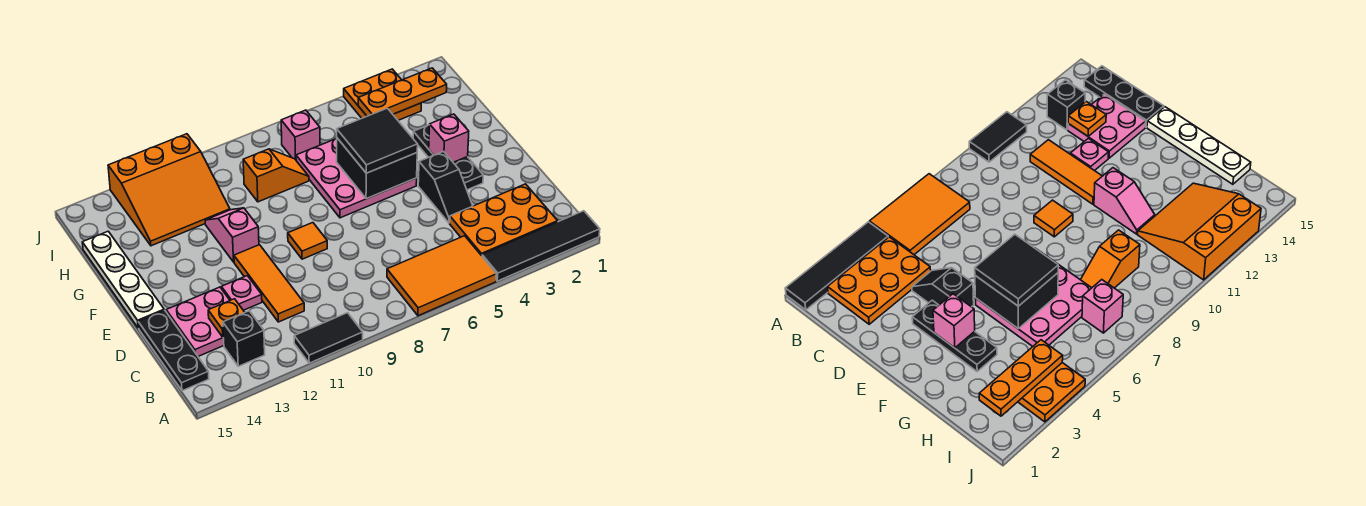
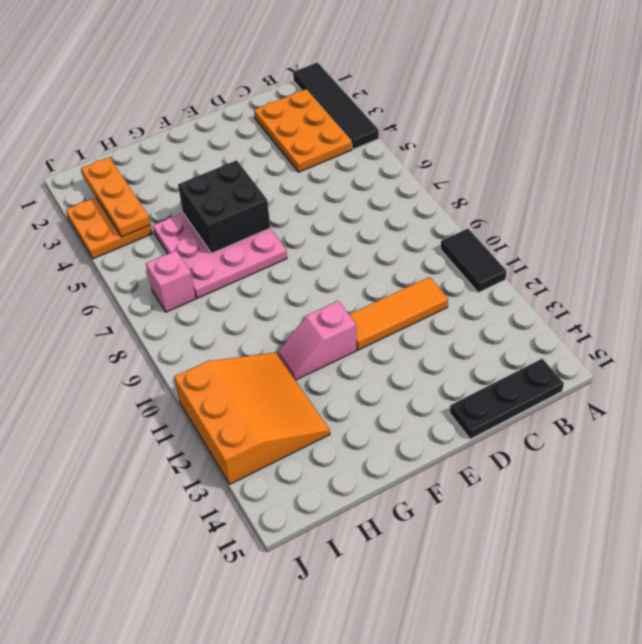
none -> orange 2x3 tile [387,236,496,316]
none -> black 1x1 brick [223,311,265,366]
none -> pink 2x2 plate [166,287,230,356]

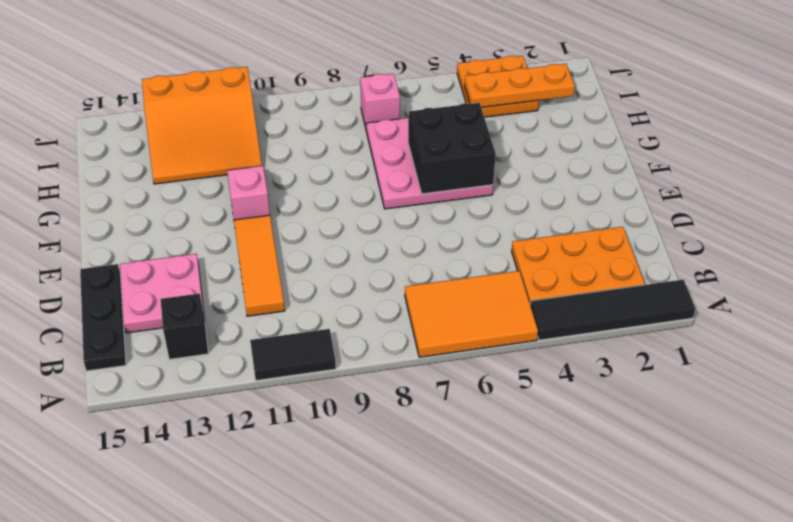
none -> black 1x2 slope [418,151,473,223]
none -> pink 1x1 plate [221,276,262,310]
none -> black 1x3 plate [413,125,483,190]

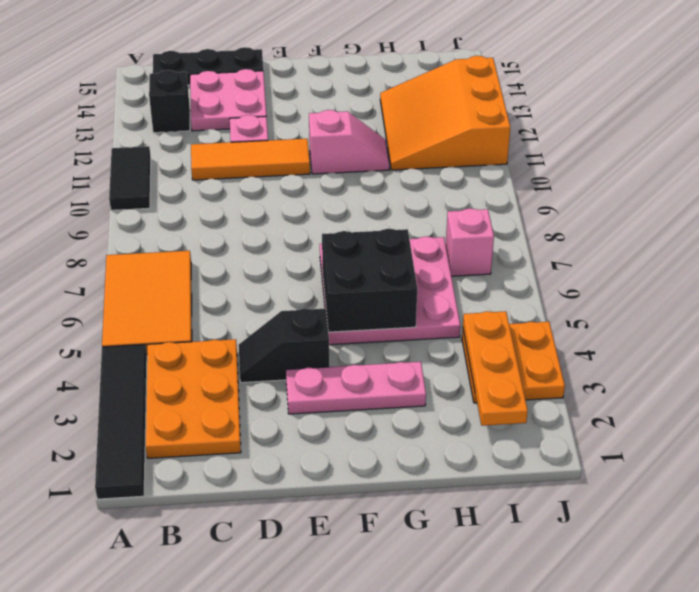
pink 1x3 plate [286,362,426,414] -> black 1x3 plate [413,125,483,190]
none -> orange 1x1 tile [288,223,327,259]
none -> white 1x4 plate [82,231,164,328]
none -> orange 1x2 slope [243,149,309,202]

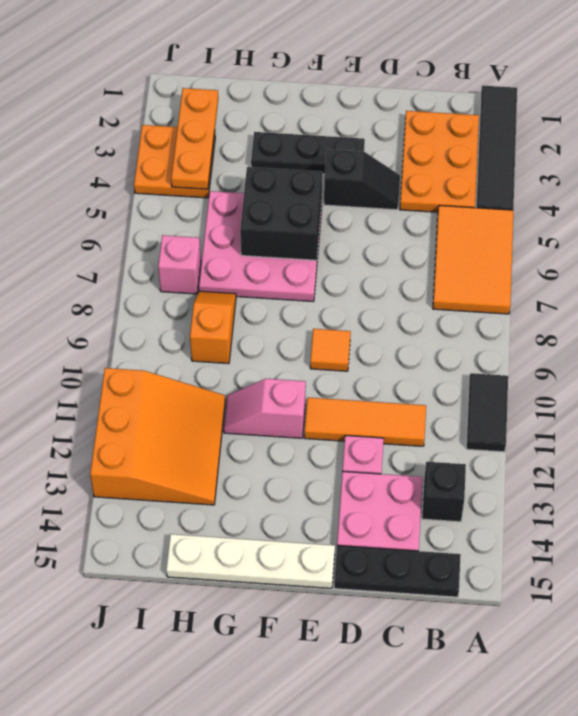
none -> orange 1x1 plate [208,299,245,337]
none -> pink 1x1 brick [429,114,469,162]
none -> black 2x2 tile [337,108,418,173]

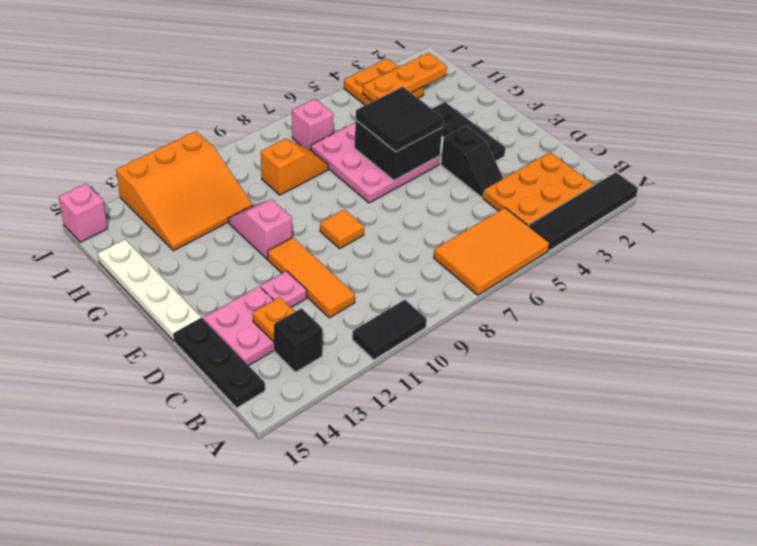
pink 1x1 brick [59,184,108,242] -> pink 1x1 brick moved to [429,114,469,162]

